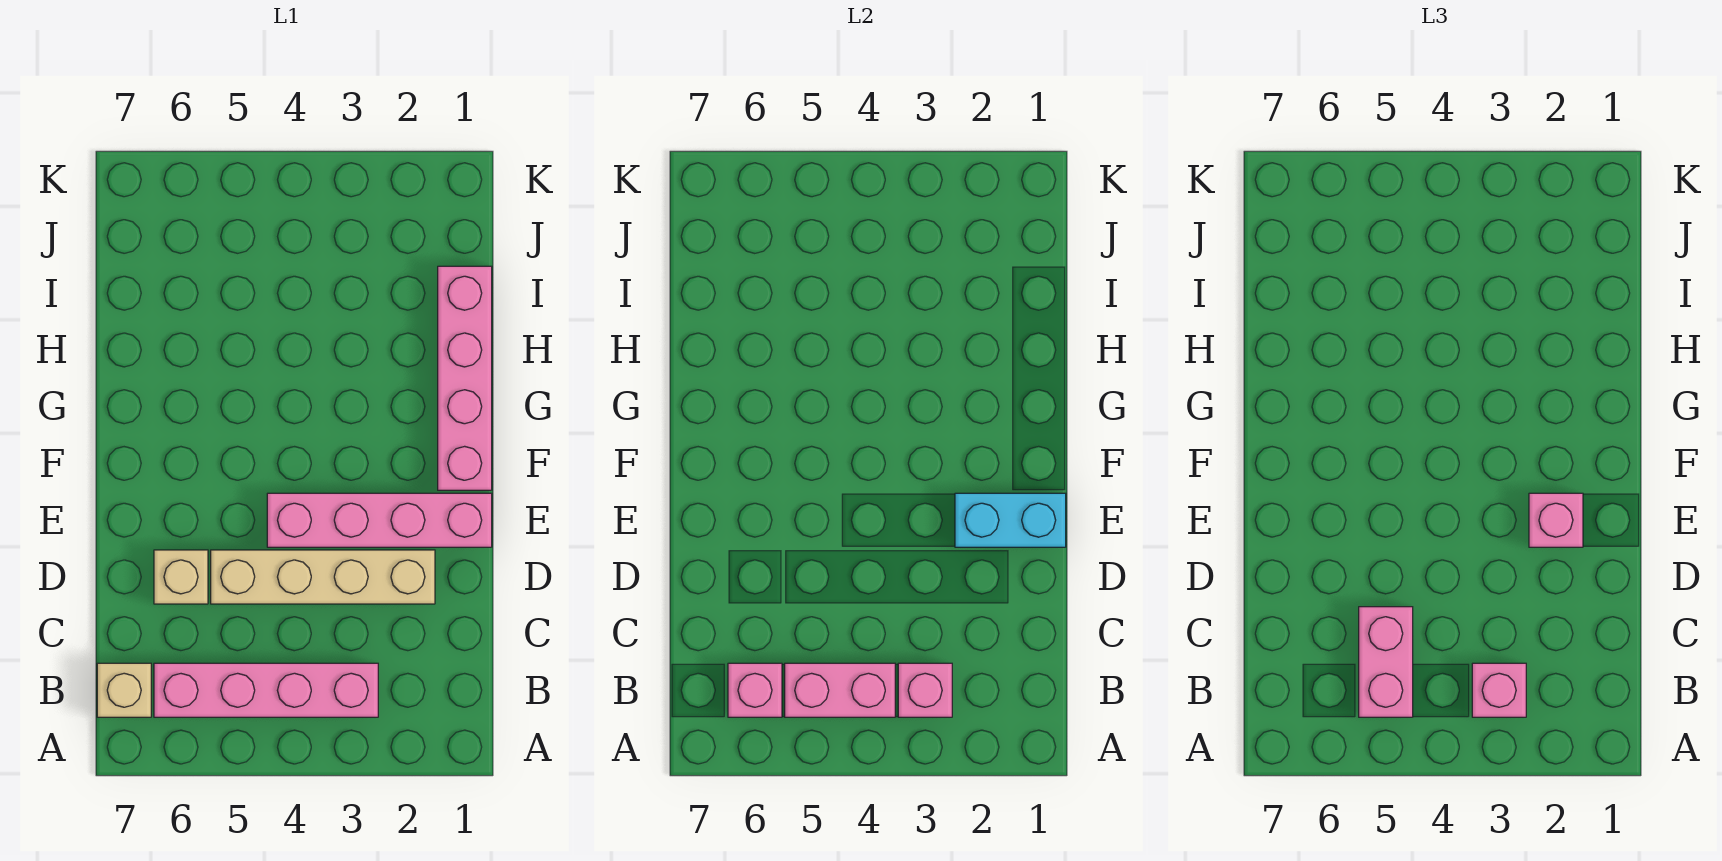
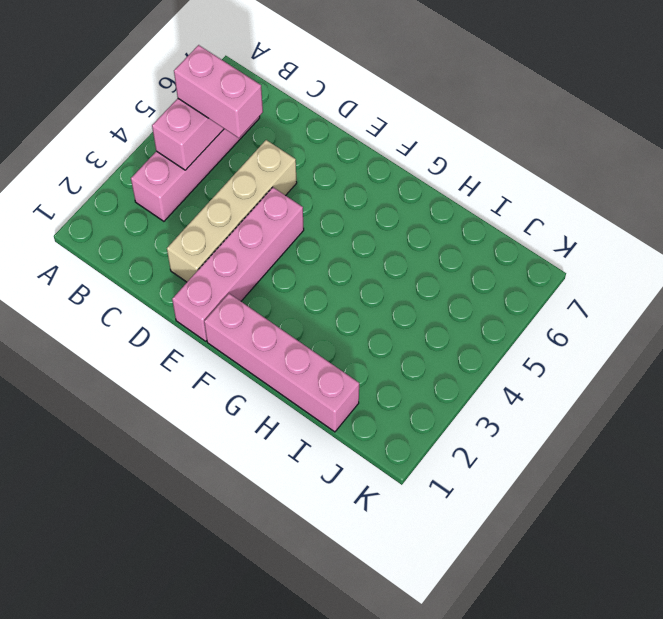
none -> tan 1x1 brick [97,663,151,717]
none -> tan 1x1 brick [154,550,208,604]
none -> pink 1x1 brick [898,663,952,717]

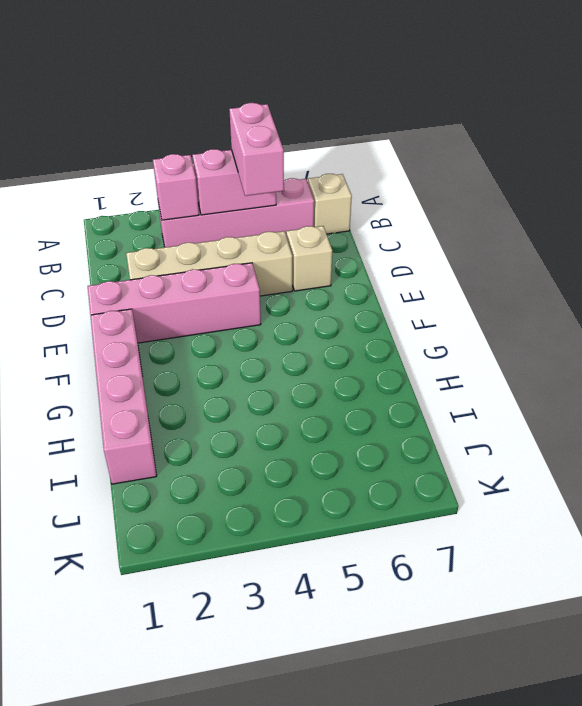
none -> pink 1x1 brick [728,663,782,717]
none -> cyan 1x2 brick [955,493,1066,547]
none -> pink 1x1 brick [1472,663,1526,717]

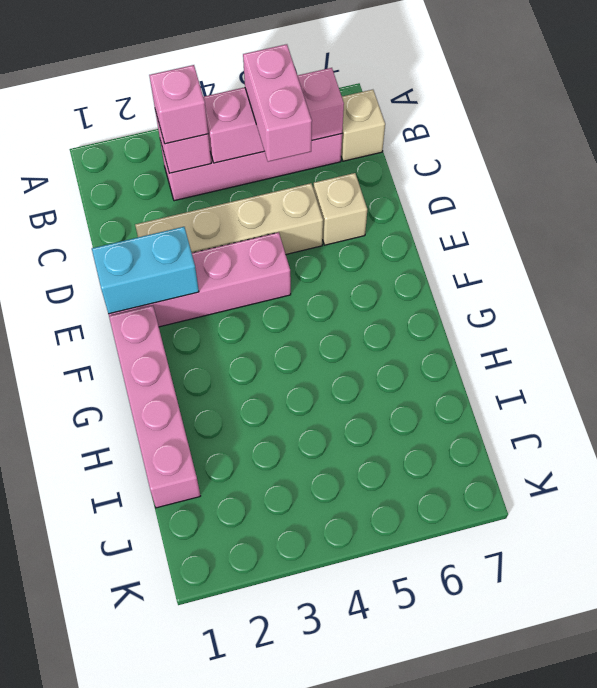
none -> pink 1x1 brick [1529,493,1583,547]

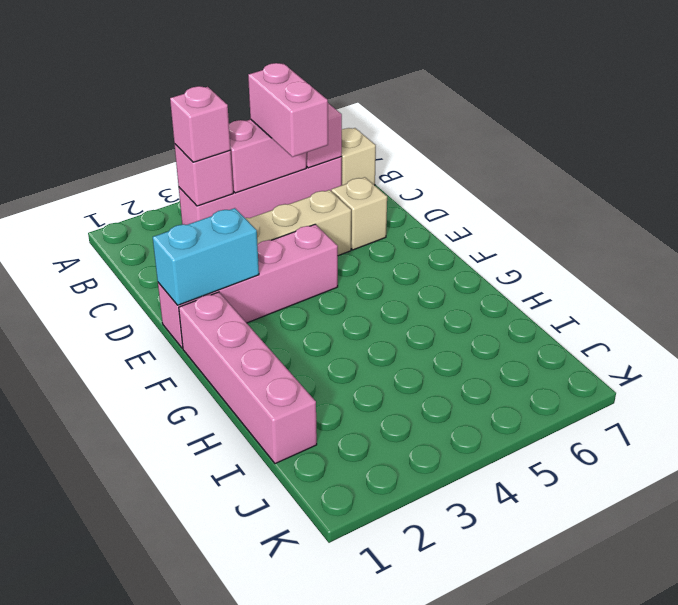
none -> pink 1x1 brick [1529,493,1583,547]

